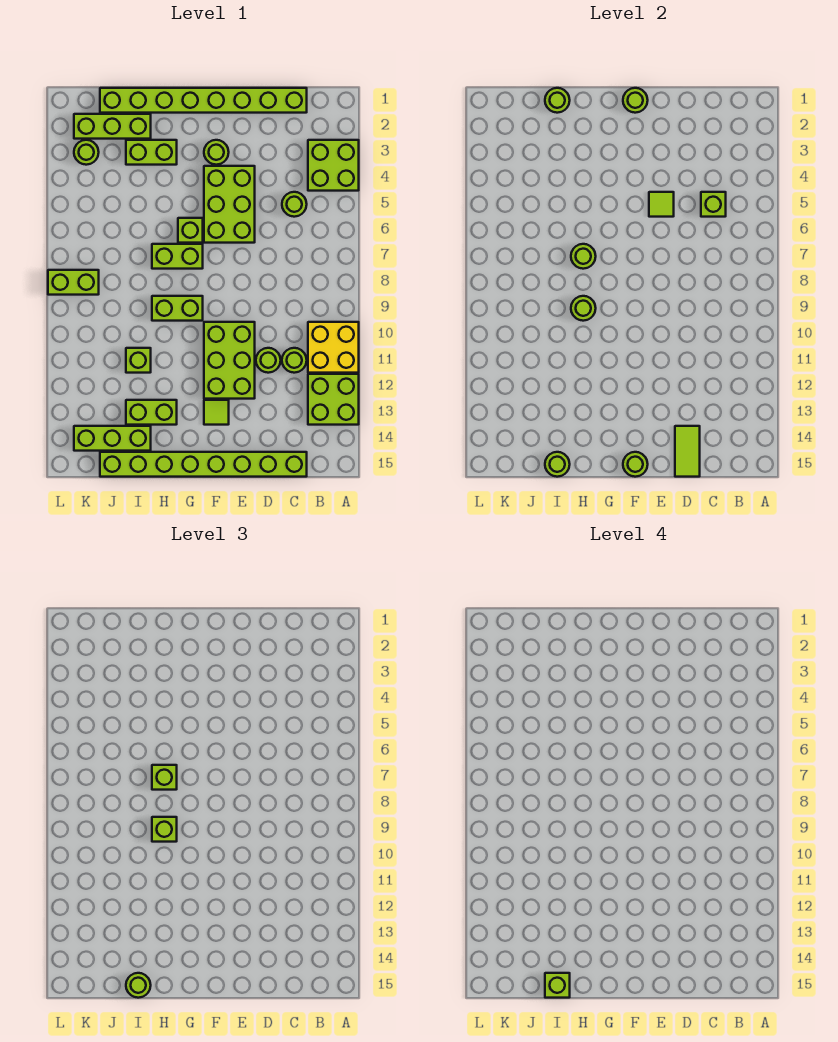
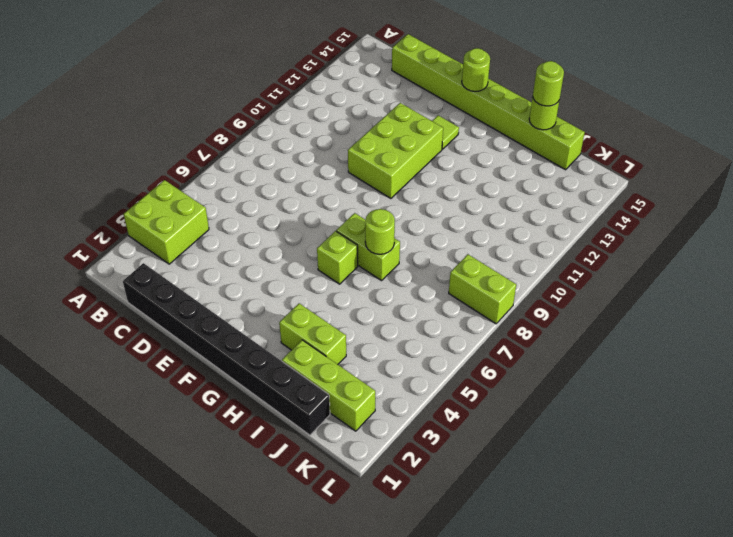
black 1x8 brick [123,263,330,435] -> lime 1x8 brick [100,88,307,113]
none -> yellow 2x2 brick [308,322,359,373]
none -> lime 2x2 brick [308,374,359,425]
none -> lime 1x1 round brick [282,192,307,217]
none -> lime 1x1 round brick [282,348,307,373]

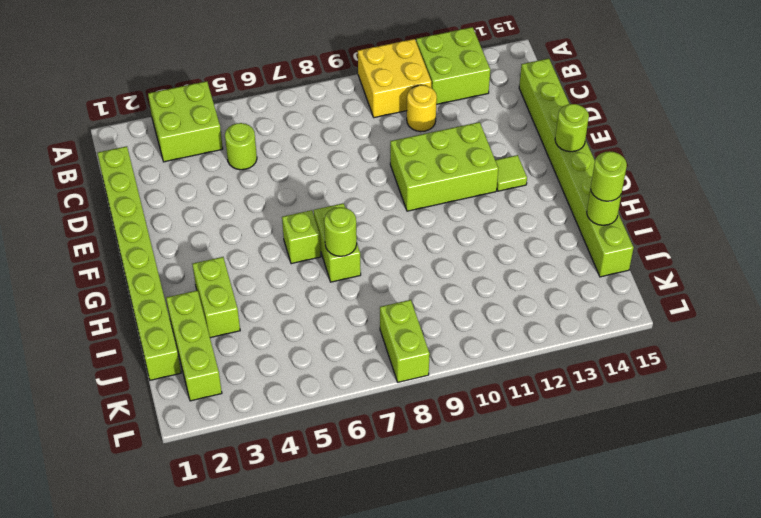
yellow 1x1 round brick [407,85,437,132] -> lime 1x1 round brick [282,348,307,373]
none -> lime 1x1 round brick [256,348,281,373]
none -> lime 2x3 brick [204,166,255,243]
none -> lime 1x1 round brick [204,140,229,165]
none -> lime 1x2 brick [152,296,203,321]

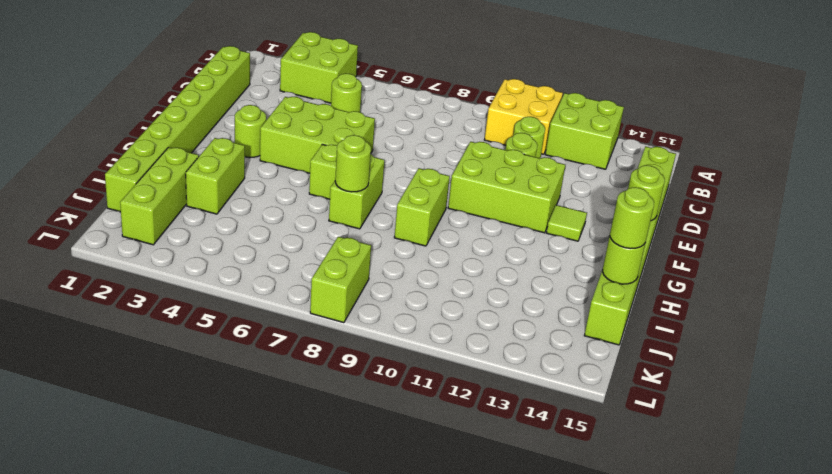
none -> lime 1x2 brick [126,400,177,425]
none -> lime 1x1 brick [126,348,151,373]
none -> lime 1x3 brick [74,426,151,451]
none -> lime 1x1 round brick [74,140,99,165]

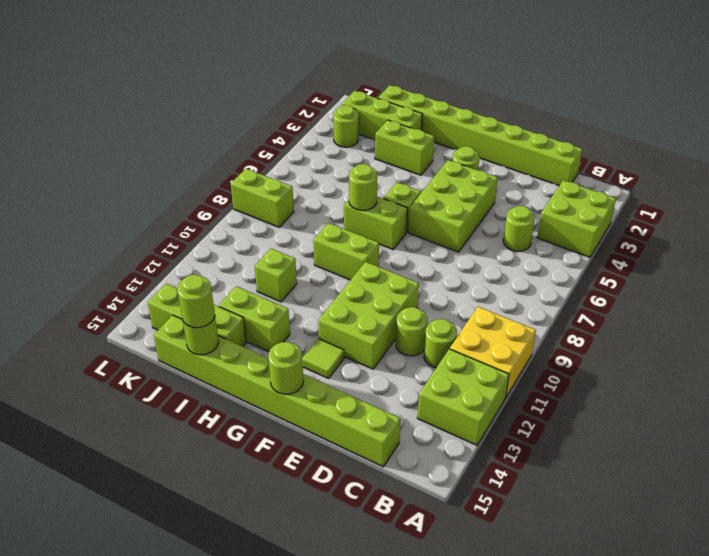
none -> lime 1x1 brick [701,192,726,217]
none -> lime 1x2 tile [675,426,700,477]
none -> lime 1x1 tile [649,192,674,217]
none -> lime 1x1 round brick [623,88,648,113]

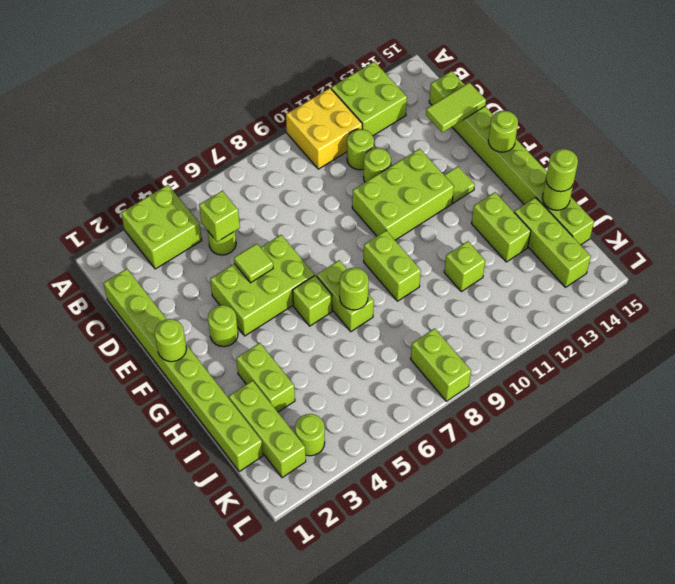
none -> lime 1x1 round brick [571,296,596,321]
none -> lime 1x1 round brick [545,88,570,113]
none -> lime 1x1 brick [152,765,177,790]
none -> lime 1x1 brick [152,817,177,842]

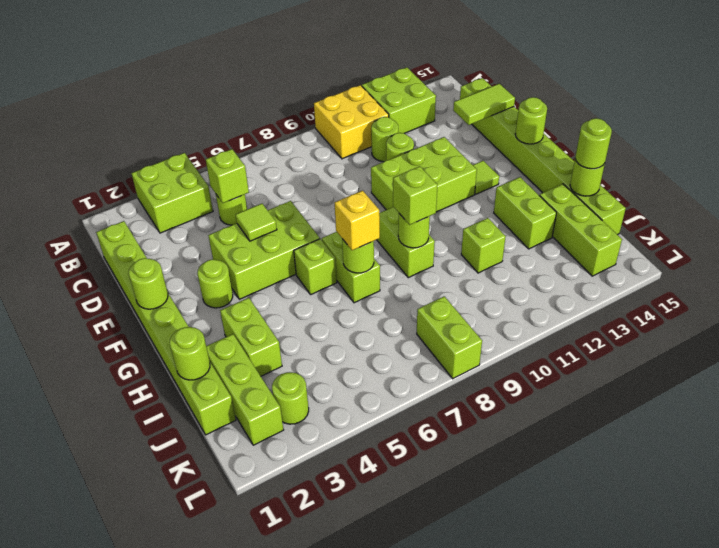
yellow 1x1 brick [335,191,380,250] -> lime 1x1 brick [152,765,177,790]
none -> lime 1x1 brick [545,973,570,998]

